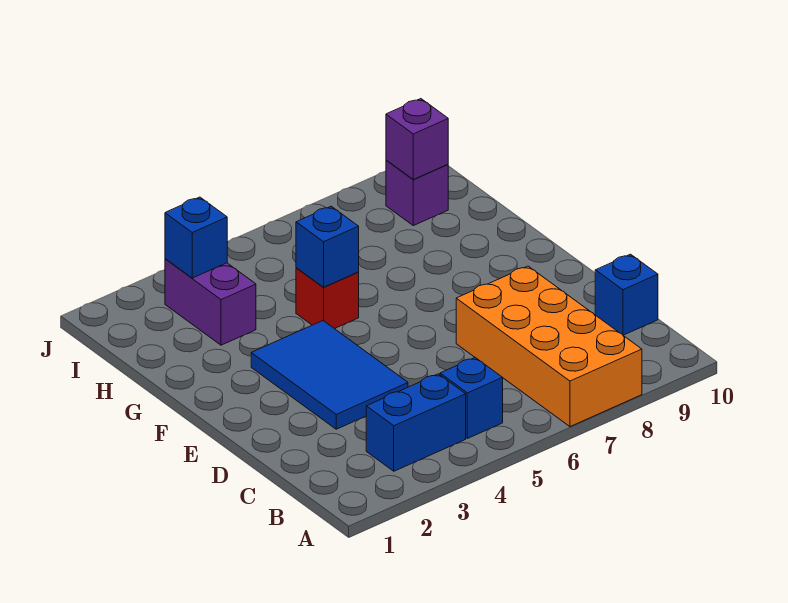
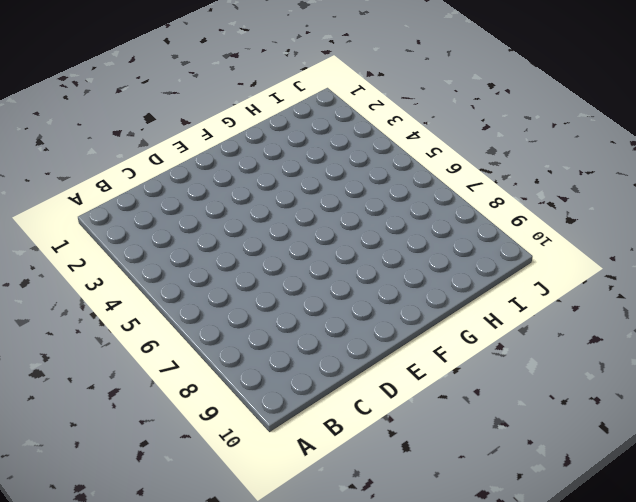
none -> orange 2x4 brick [456,266,642,427]
none -> blue 1x2 brick [366,374,466,471]

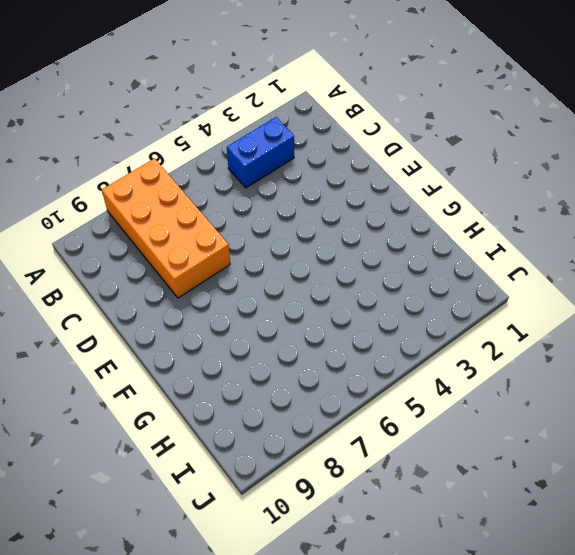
none -> blue 1x1 brick [440,358,503,438]
none -> blue 1x1 brick [595,254,658,335]

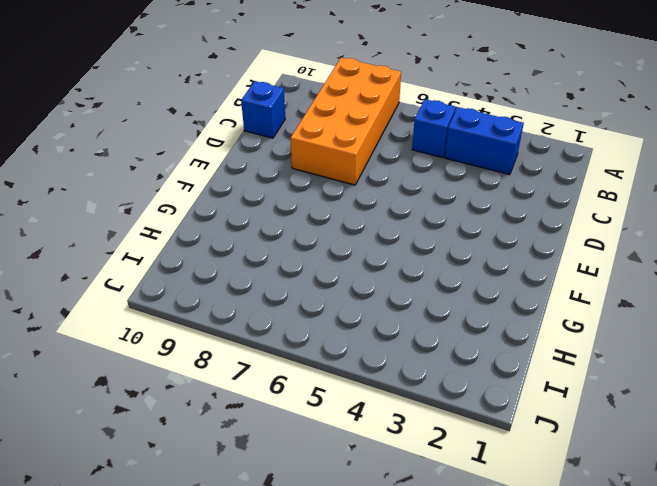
none -> blue 2x3 tile [251,321,408,429]
none -> red 1x1 brick [296,268,359,329]

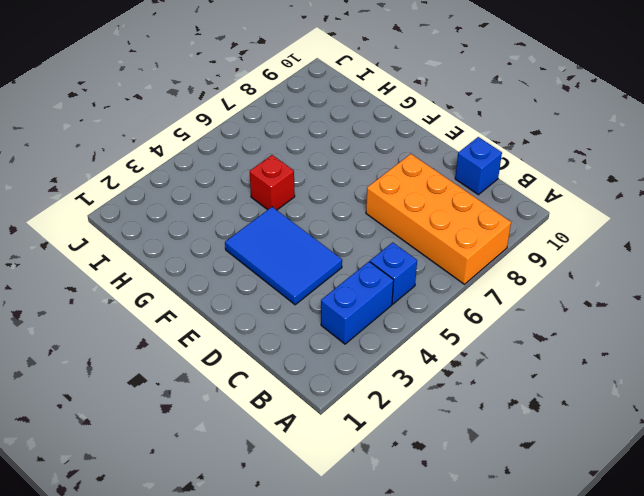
none -> purple 1x2 brick [165,259,256,345]
none -> purple 1x1 brick [386,160,448,226]

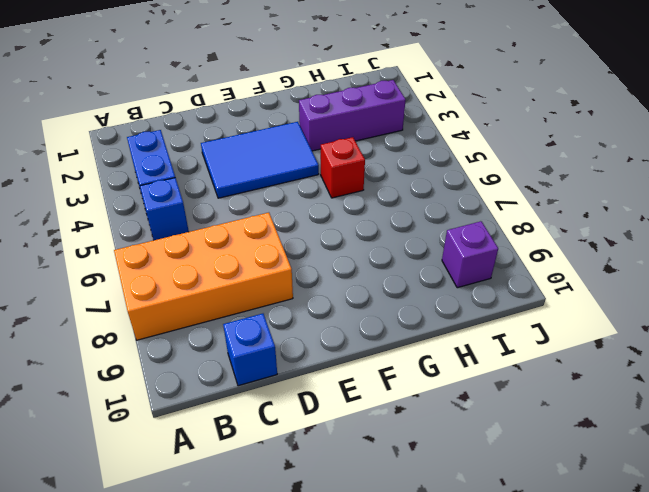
purple 1x3 brick [299,80,406,151] -> purple 1x2 brick [165,259,256,345]
none -> blue 1x1 brick [296,206,359,287]
none -> blue 1x1 brick [165,197,227,278]

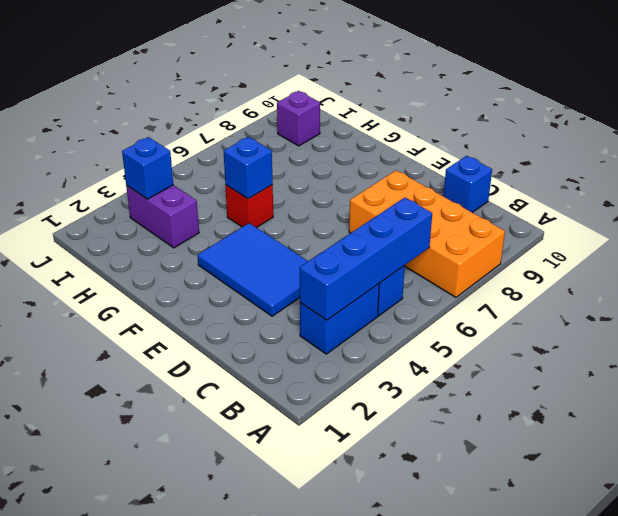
blue 1x4 brick [300,198,432,320] -> none
none -> purple 1x1 brick [386,99,448,179]

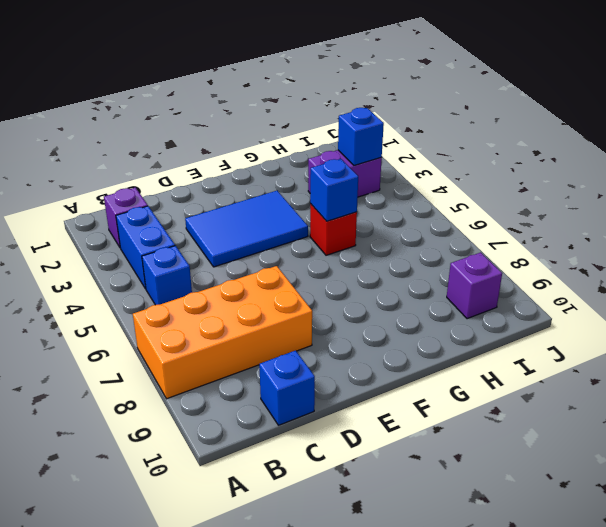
purple 1x1 brick [104,188,148,247] -> purple 1x1 brick moved to [386,99,448,179]

